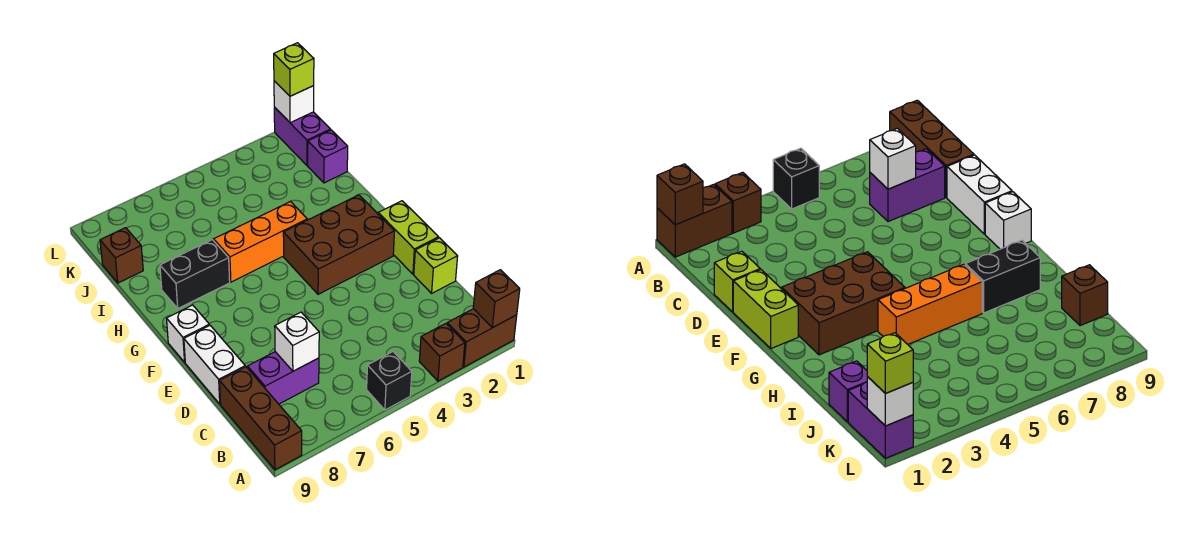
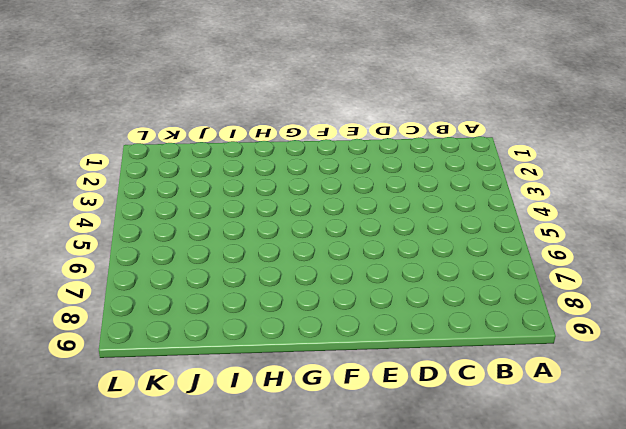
none -> brown 1x2 brick [447,309,517,367]
none -> brown 1x1 brick [419,324,465,381]
none -> black 1x1 brick [367,352,412,410]

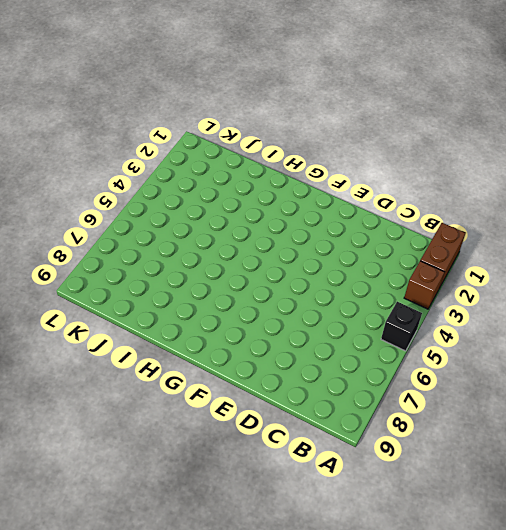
none -> brown 1x3 brick [220,367,302,470]
none -> purple 1x2 brick [248,352,319,404]
none -> lime 1x1 brick [414,238,458,293]

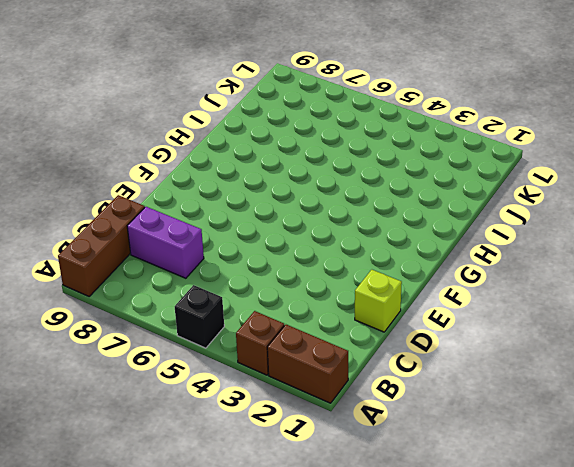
none -> white 1x2 brick [184,325,245,404]
none -> lime 1x2 brick [378,201,438,274]
none -> brown 2x3 brick [283,195,394,294]

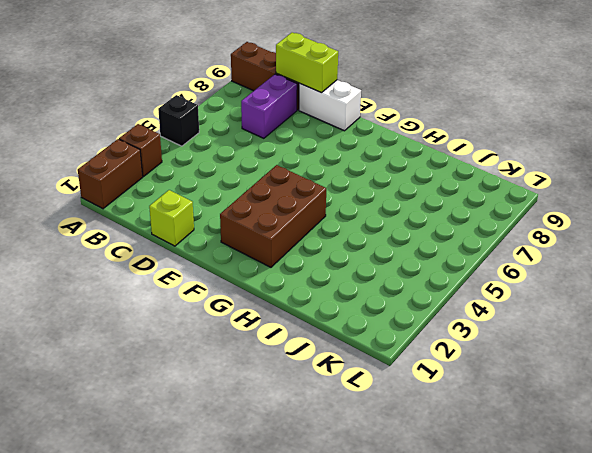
lime 1x2 brick [276,32,338,93] -> lime 1x2 brick moved to [378,201,438,274]
none -> white 1x1 brick [167,305,209,362]
none -> orange 1x3 brick [214,201,307,282]
none -> black 1x2 brick [160,240,230,308]

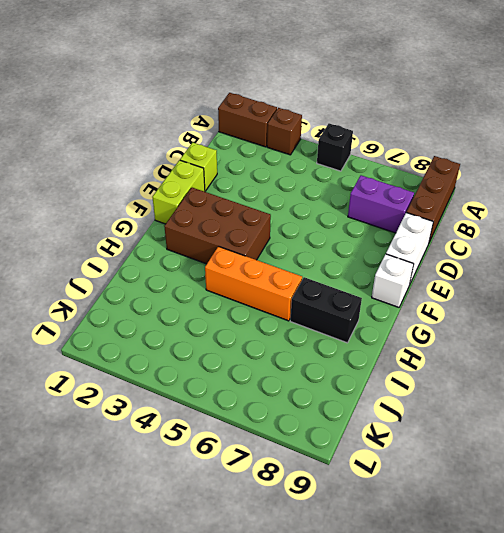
none -> purple 1x1 brick [308,130,348,183]
none -> brown 1x1 brick [100,228,143,283]
none -> purple 1x2 brick [274,107,331,165]

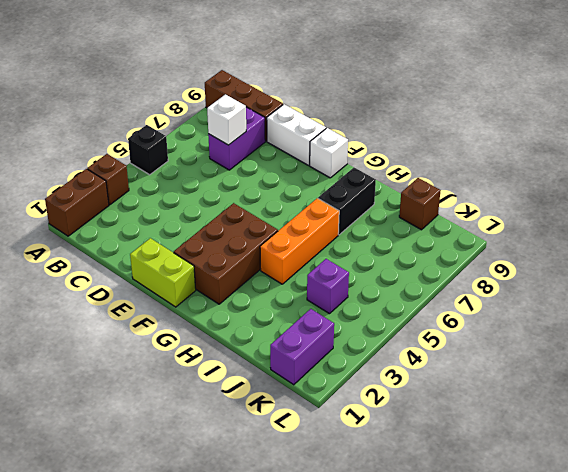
purple 1x1 brick [307,259,349,314] -> purple 1x1 brick moved to [308,130,348,183]
purple 1x2 brick [270,309,334,385] -> purple 1x2 brick turned to [274,107,331,165]
none -> lime 1x1 brick [414,238,458,293]
none -> brown 1x1 brick [473,270,520,328]
none -> white 1x1 brick [274,81,314,123]

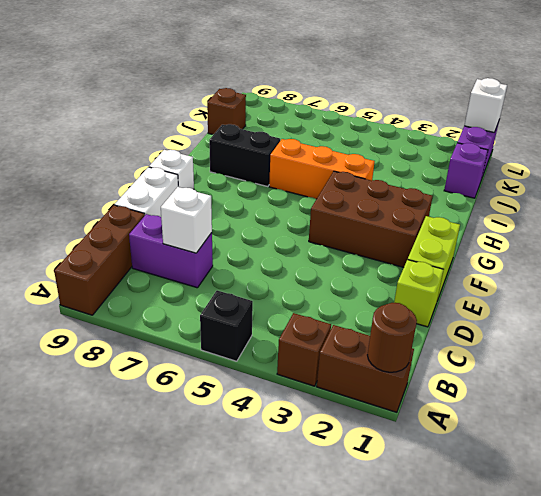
brown 1x1 round brick [368,303,417,372] -> brown 1x1 brick [473,270,520,328]
none -> lime 1x1 brick [274,43,314,96]

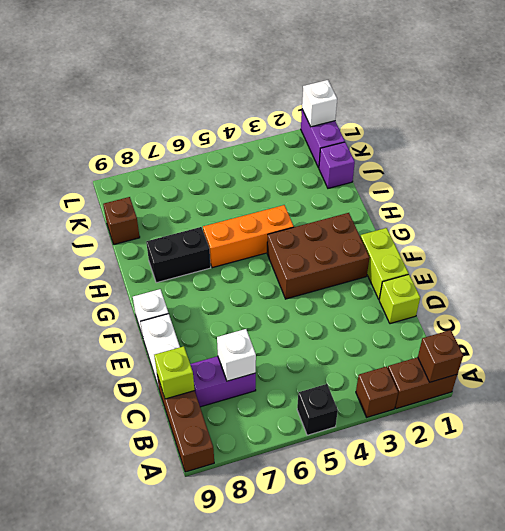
lime 1x1 brick [154,346,195,399] -> lime 1x1 brick moved to [274,43,314,96]

